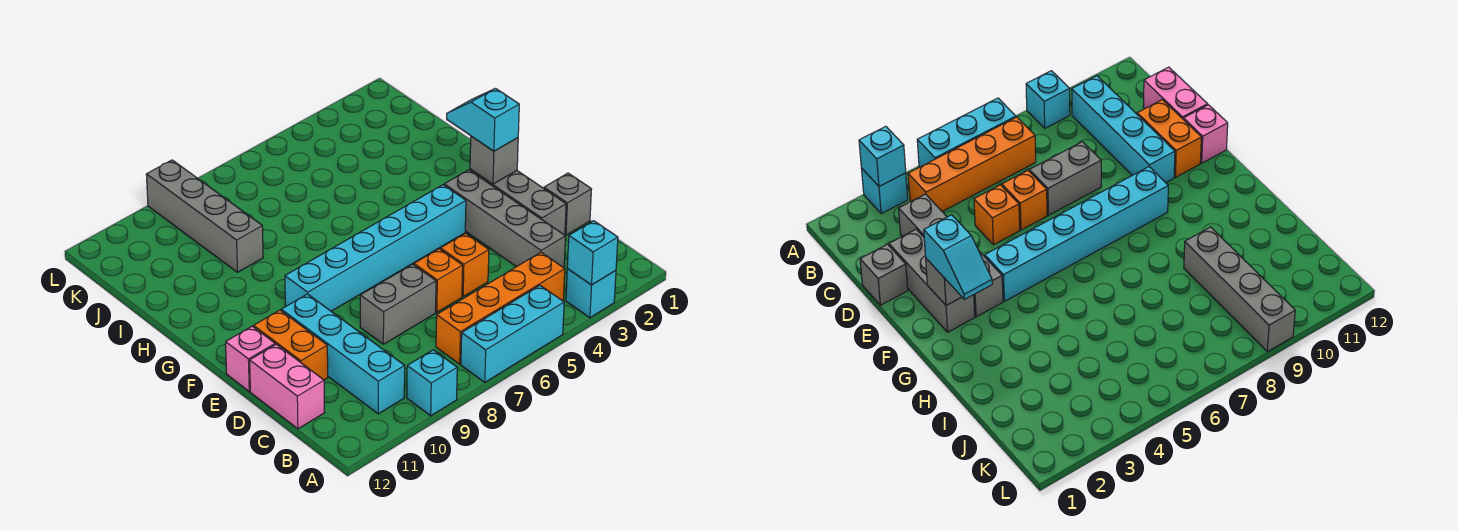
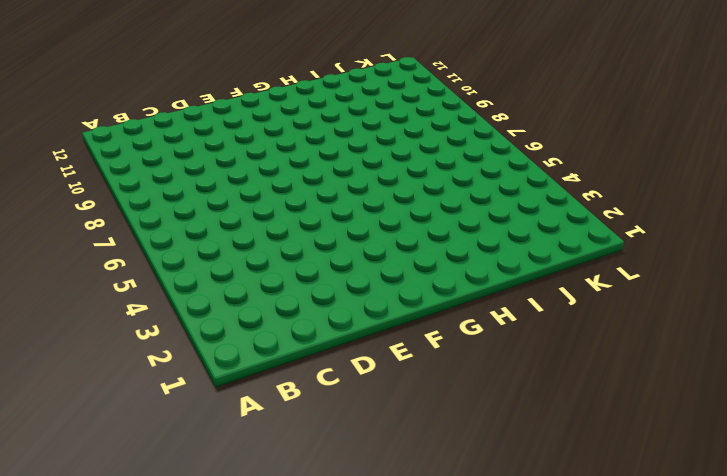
none -> cyan 1x1 brick [566,269,616,318]
none -> cyan 1x3 brick [461,286,564,382]
none -> cyan 1x1 brick [407,350,457,416]

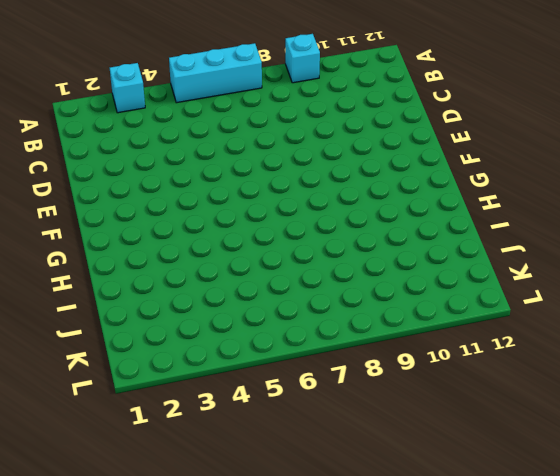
none -> orange 1x4 brick [436,252,565,364]
none -> cyan 1x4 brick [281,294,405,414]
none -> grey 1x4 brick [444,170,566,268]

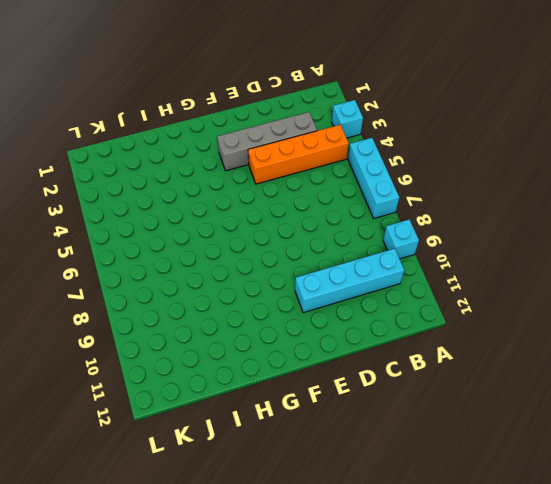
orange 1x4 brick [248,125,349,184] -> orange 1x4 brick turned to [436,252,565,364]
none -> pink 1x2 brick [250,344,324,429]
none -> grey 1x1 brick [544,173,591,235]
none -> grey 1x3 brick [470,169,566,235]

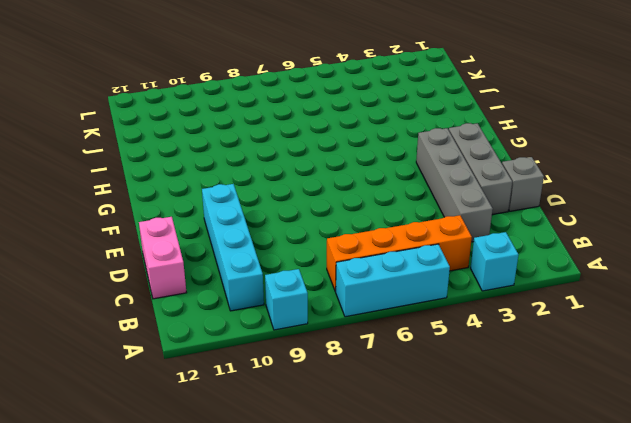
none -> orange 1x1 brick [440,233,489,296]
none -> orange 1x1 brick [414,249,463,312]
none -> grey 1x2 brick [360,264,436,344]

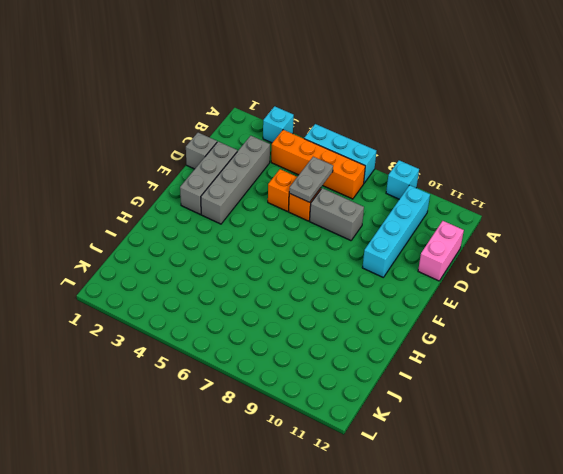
grey 1x2 plate [289,157,333,202] -> none
none -> orange 1x2 brick [254,310,328,380]
none -> pink 1x1 brick [226,326,275,391]
none -> cyan 1x6 brick [285,185,466,311]

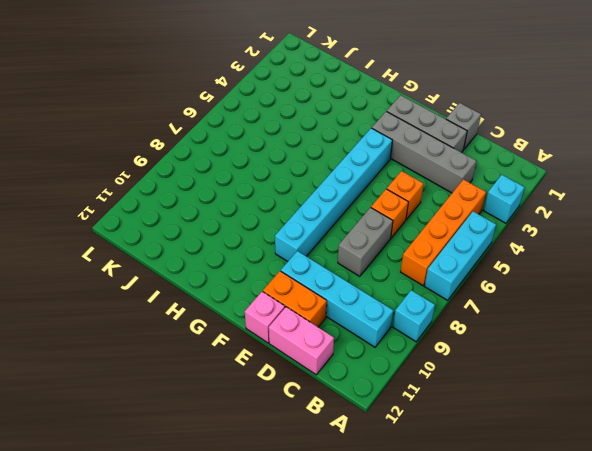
none -> grey 1x4 brick [146,160,263,272]
none -> cyan 1x1 brick [567,221,618,285]
none -> grey 1x1 brick [470,136,518,184]

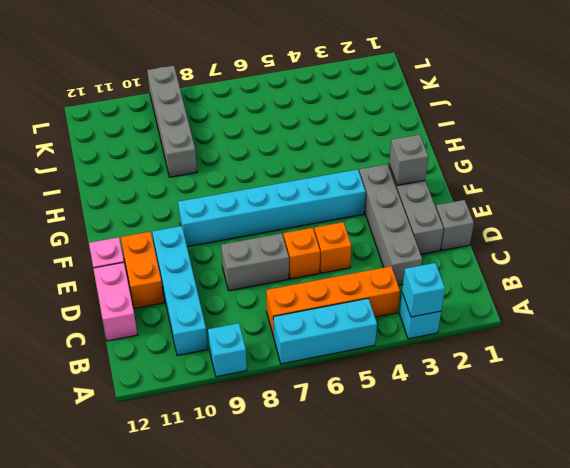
none -> cyan 1x2 slope [447,88,519,151]

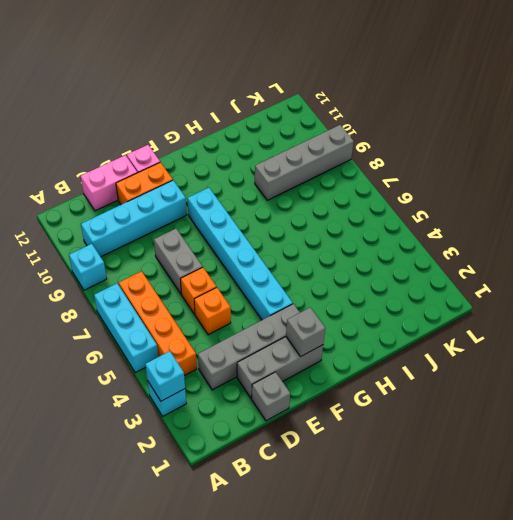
none -> cyan 1x2 slope [447,88,519,151]

